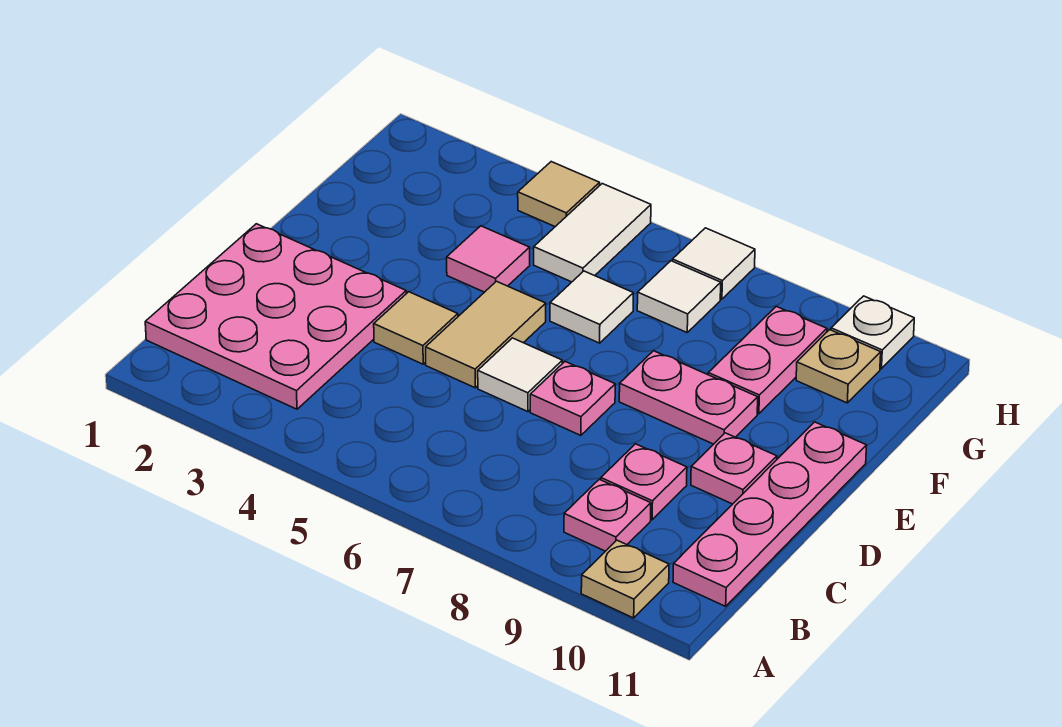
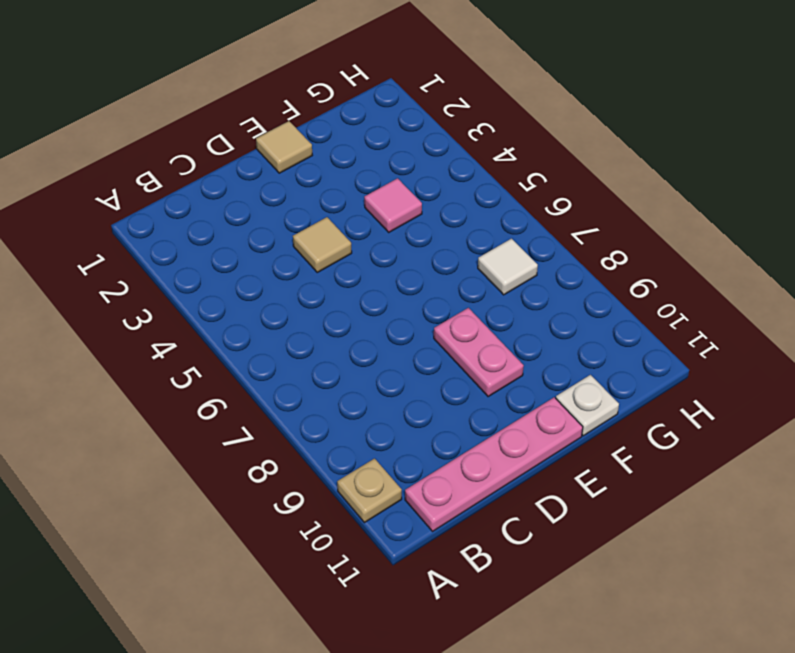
tan 1x1 tile [256,121,312,173] -> tan 1x1 tile moved to [518,162,600,227]
white 1x1 plate [556,375,619,436] -> white 1x1 plate moved to [831,296,914,369]
none -> pink 3x3 plate [145,224,406,409]
none -> pink 1x1 plate [564,479,651,551]
none -> pink 1x1 plate [601,444,687,520]

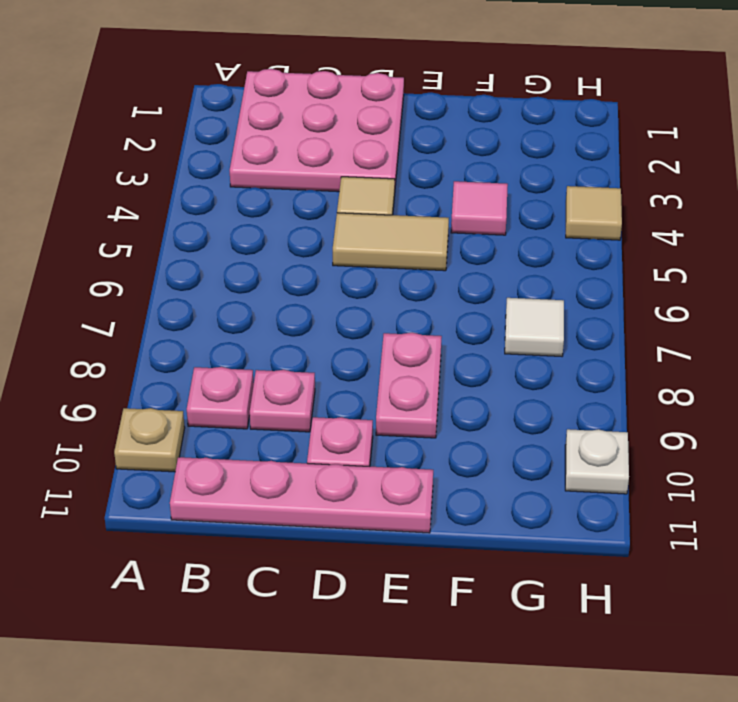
none -> white 1x1 tile [478,338,562,412]
none -> pink 1x1 plate [530,362,615,435]
none -> white 1x1 tile [550,271,633,343]

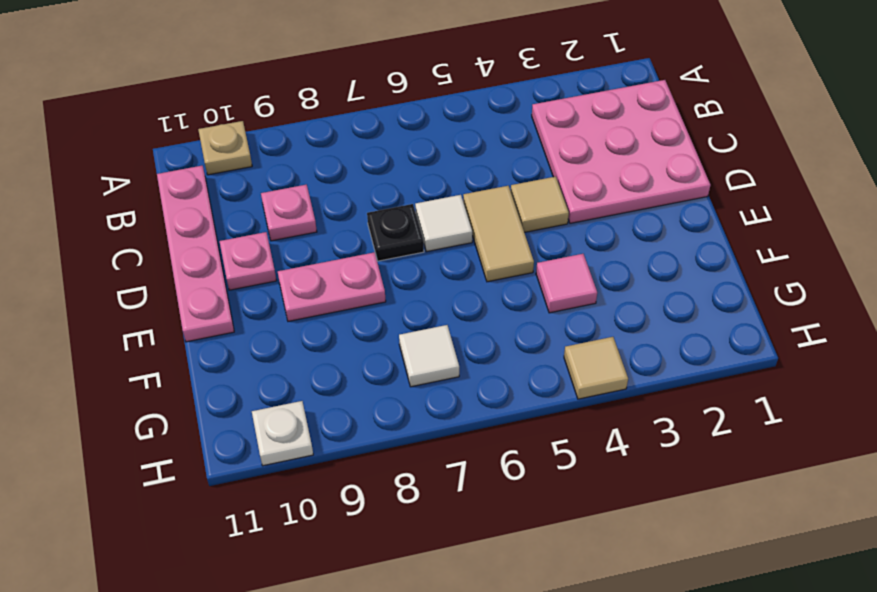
black 1x1 plate [367,204,424,261] -> pink 1x1 plate [530,362,615,435]
none -> pink 1x1 plate [564,479,651,551]
none -> white 1x1 tile [550,271,633,343]
none -> pink 1x2 plate [708,306,827,414]

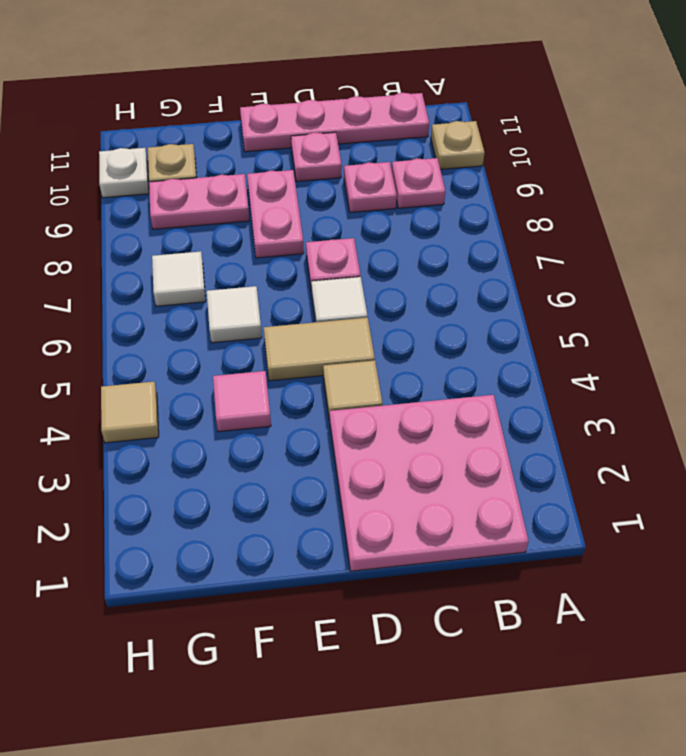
none -> white 1x2 tile [534,184,651,282]
none -> white 1x1 tile [673,228,755,299]

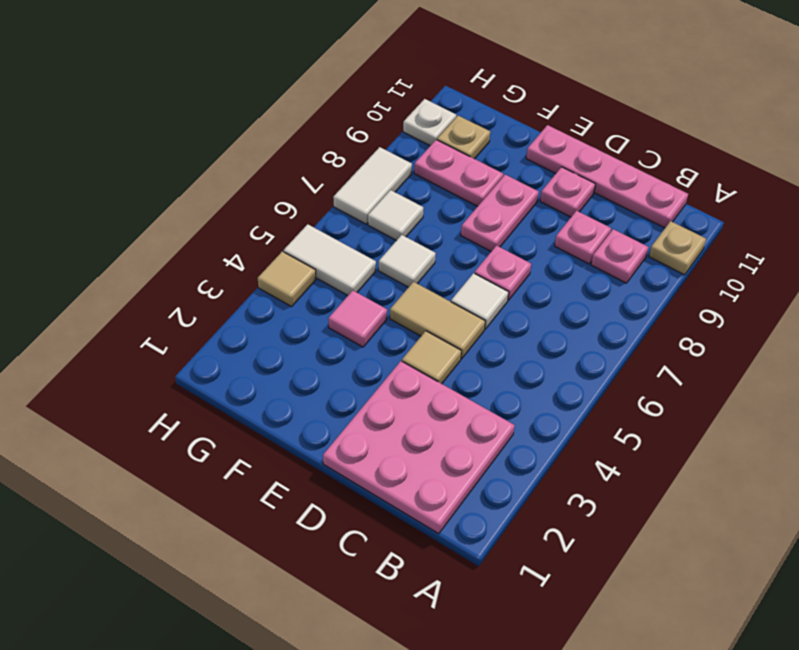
white 1x2 tile [333,147,412,224] -> white 1x1 tile [673,228,755,299]

